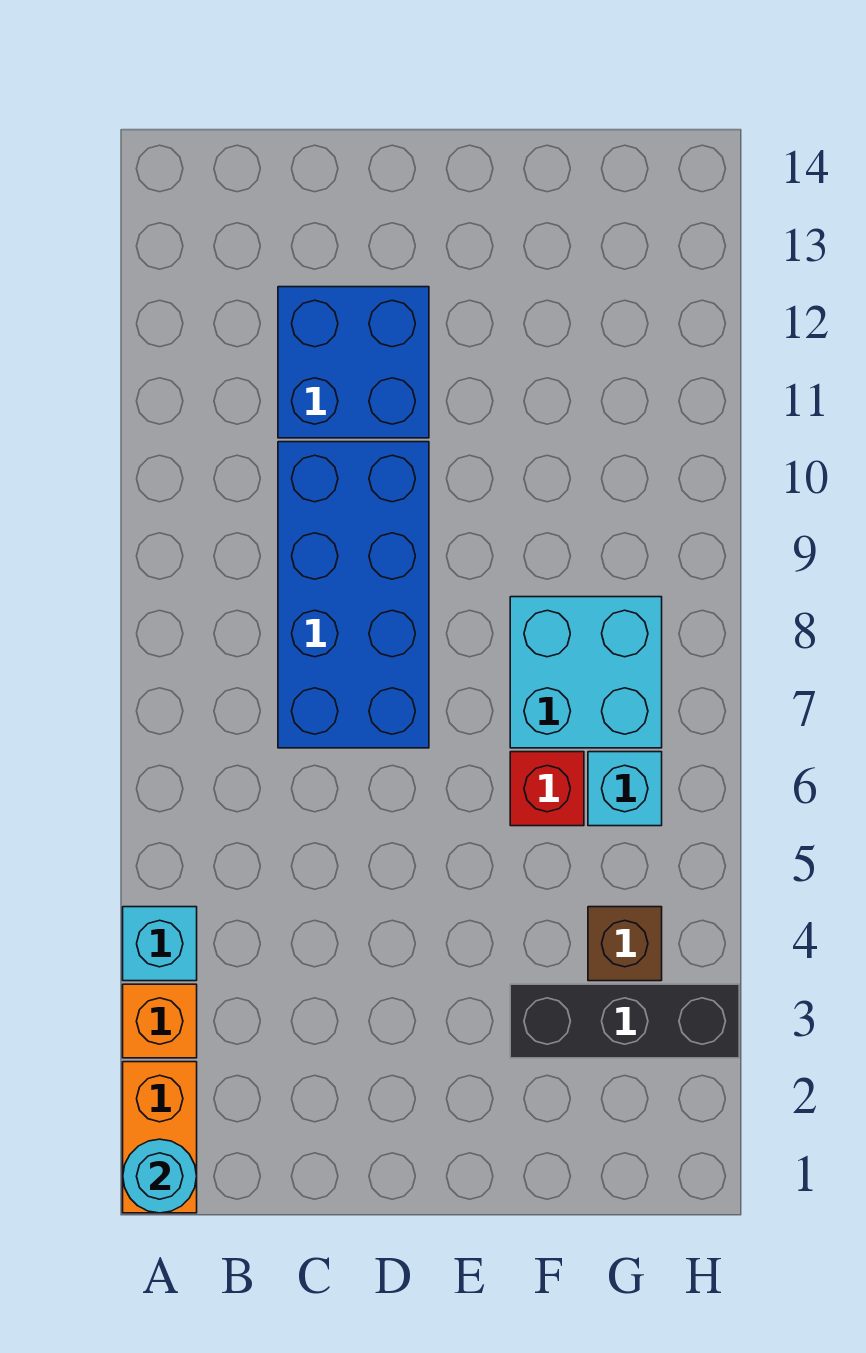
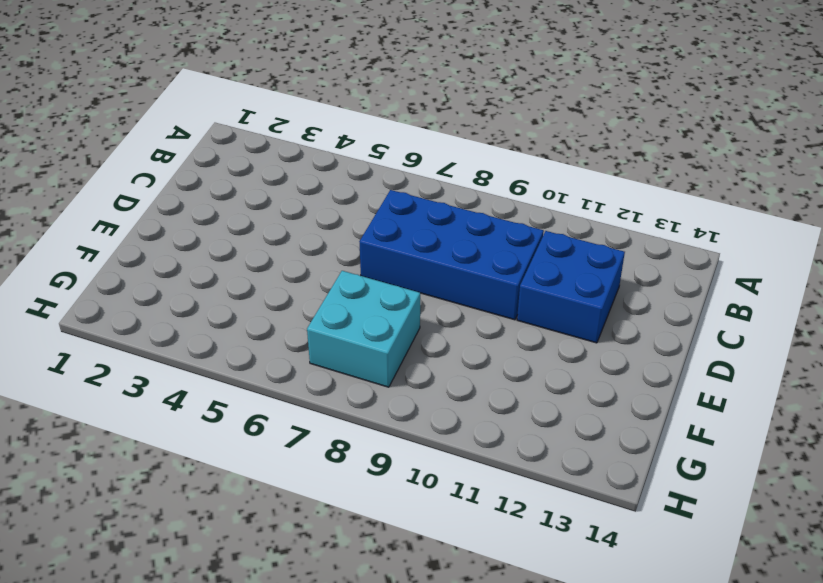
none -> orange 1x2 brick [123,1062,197,1213]
none -> orange 1x1 brick [123,984,197,1058]

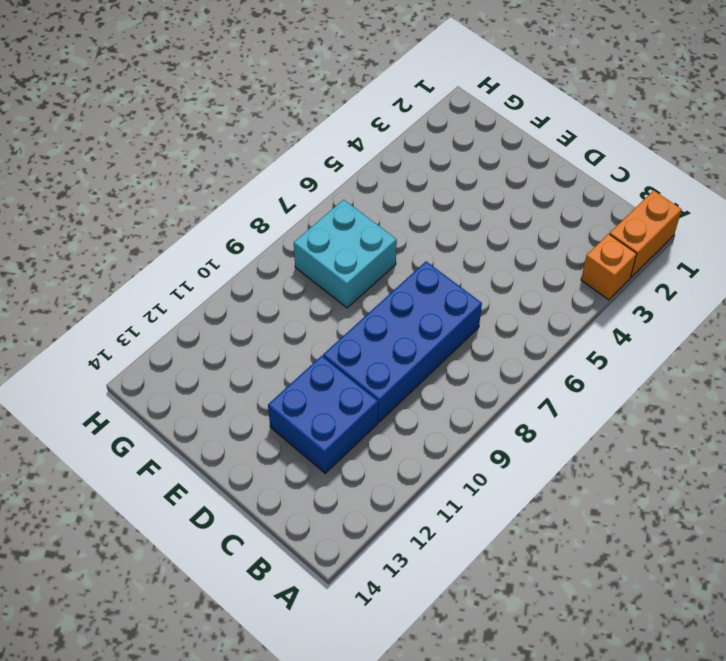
none -> cyan 1x1 brick [123,907,197,981]
none -> black 1x3 brick [510,984,739,1058]

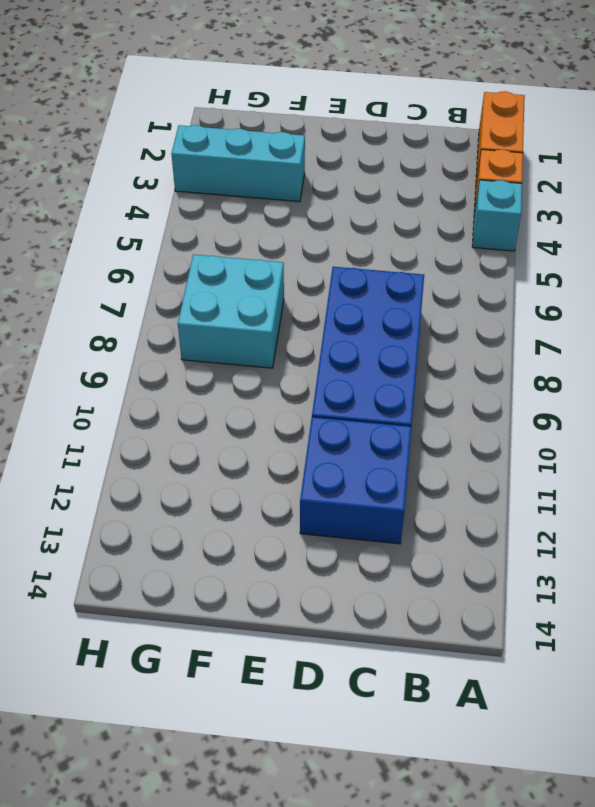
cyan 1x3 brick [171,125,305,202] -> black 1x3 brick [510,984,739,1058]
none -> red 1x1 brick [510,752,584,826]
none -> brown 1x1 brick [588,907,662,981]

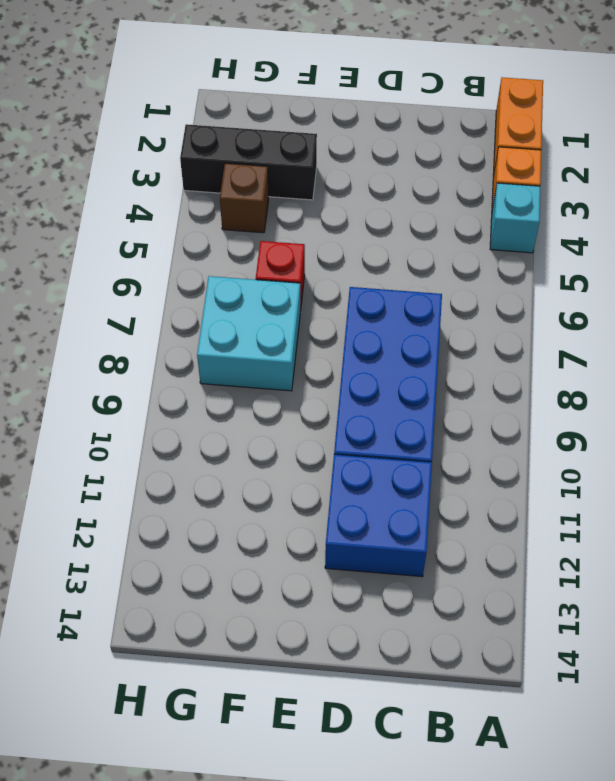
none -> cyan 1x1 brick [588,752,662,826]
none -> cyan 1x1 round brick [123,1139,197,1213]

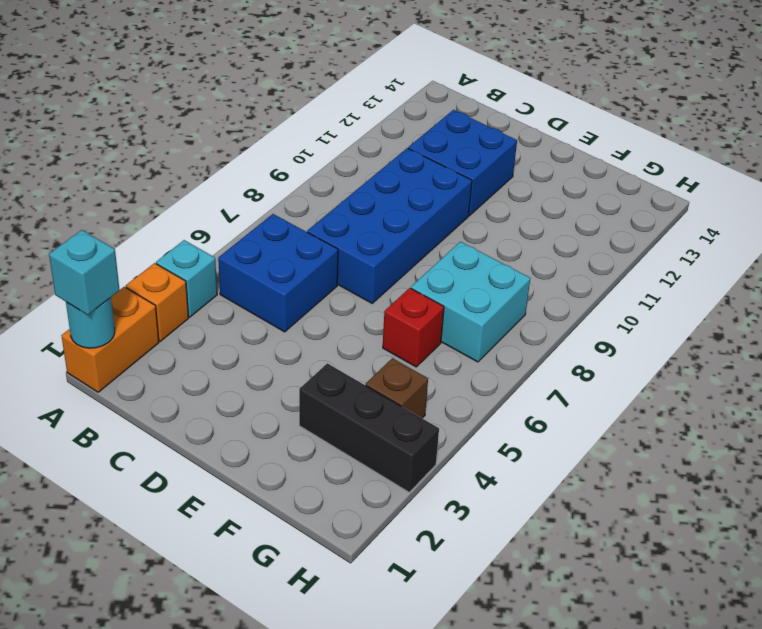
cyan 1x1 brick [49,230,120,315] -> cyan 1x1 brick moved to [588,752,662,826]
blue 2x2 brick [218,214,338,332] -> none

